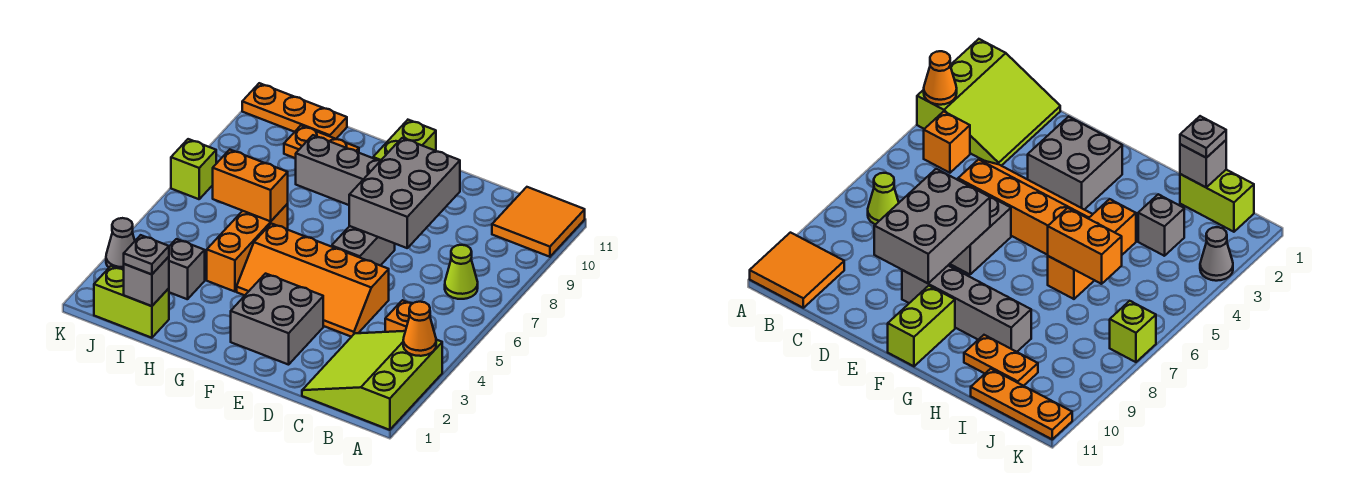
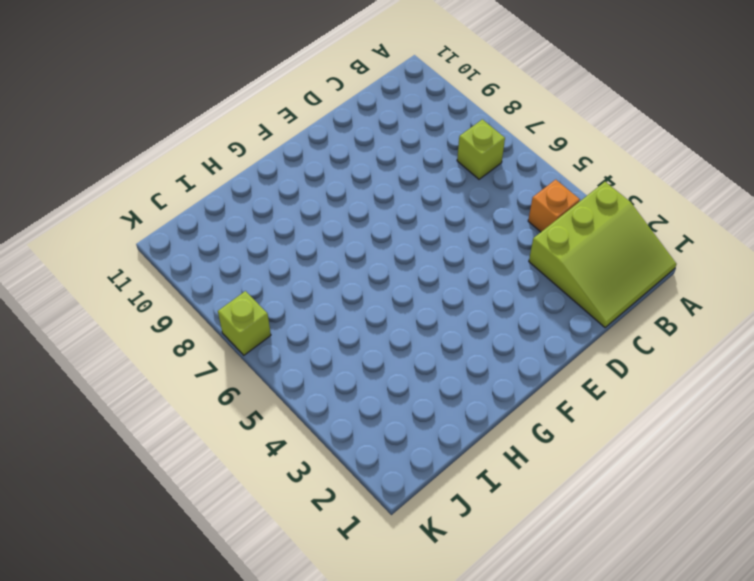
lime 3x3 slope [529,182,676,327] -> lime 3x3 slope turned to [302,331,442,430]
lime 1x1 brick [457,119,505,179] -> lime 1x1 cone [445,245,478,299]
none -> orange 2x2 tile [492,187,585,257]
none -> orange 2x4 slope [237,224,389,337]
none -> grey 2x2 brick [231,274,323,365]

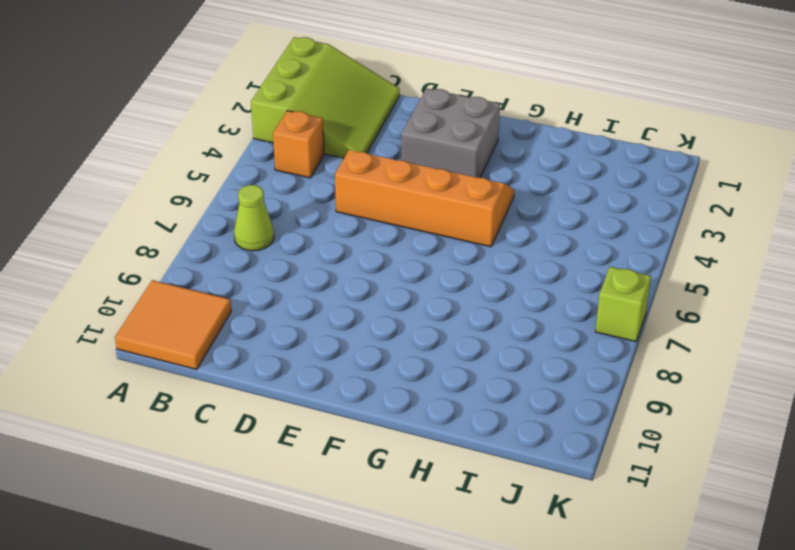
none -> grey 1x2 brick [332,226,395,266]
none -> grey 1x4 brick [296,135,380,205]
none -> lime 1x2 brick [373,120,436,161]

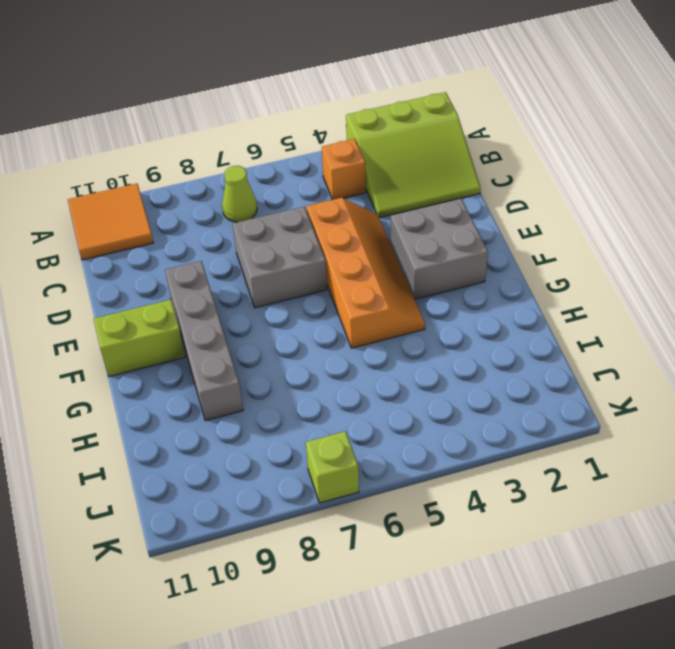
grey 2x2 brick [233,207,327,308] -> grey 1x2 brick [332,226,395,266]
none -> orange 1x3 brick [207,204,288,292]
none -> orange 1x2 plate [284,126,359,158]
none -> lime 1x2 brick [94,266,169,338]

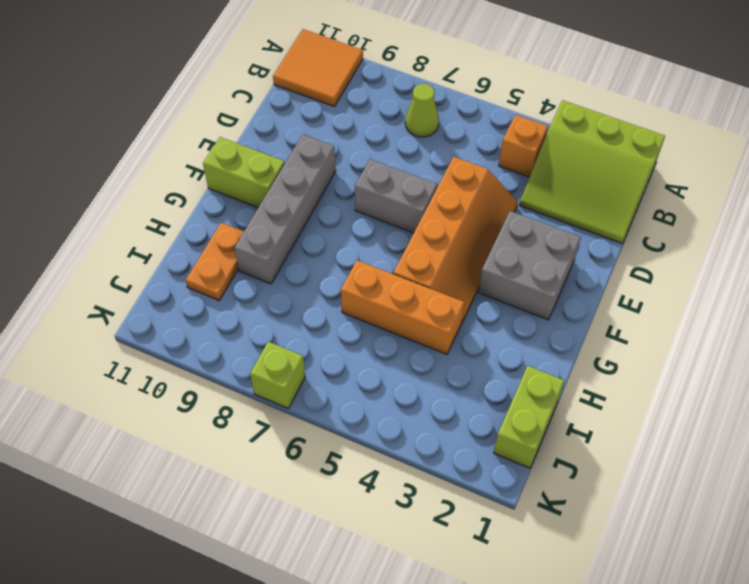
none -> grey 1x1 brick [169,239,205,299]
none -> orange 1x3 plate [242,83,347,139]
none -> grey 1x1 cone [106,218,135,270]

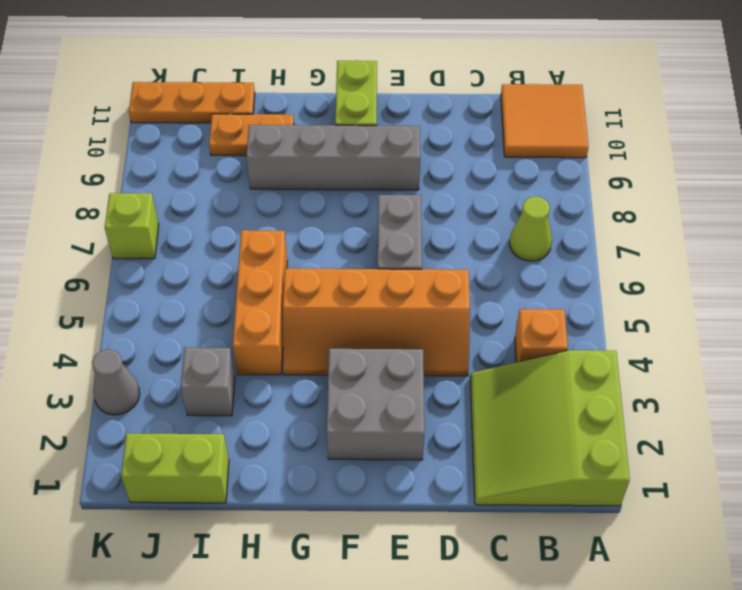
none -> orange 1x1 cone [403,302,436,356]
none -> grey 2x3 brick [349,138,460,248]
none -> orange 1x2 brick [213,150,288,221]

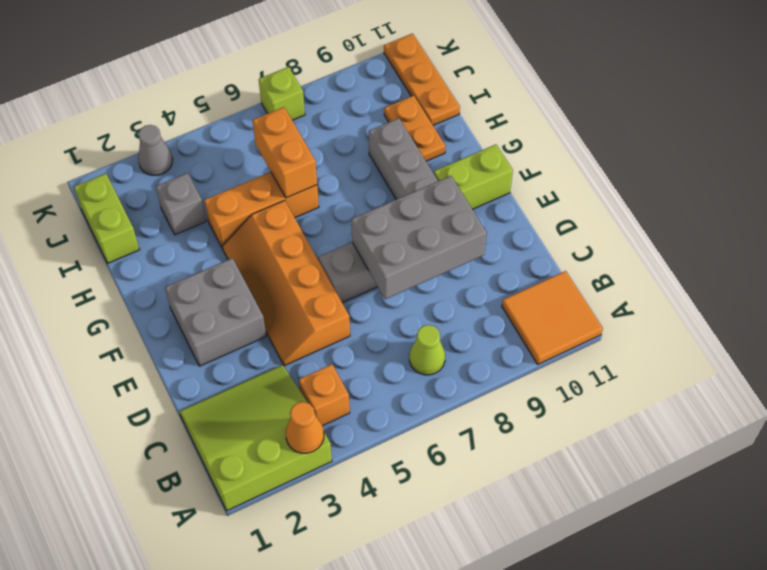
none -> grey 1x1 brick [124,257,169,306]
none -> grey 1x1 plate [124,235,169,274]

